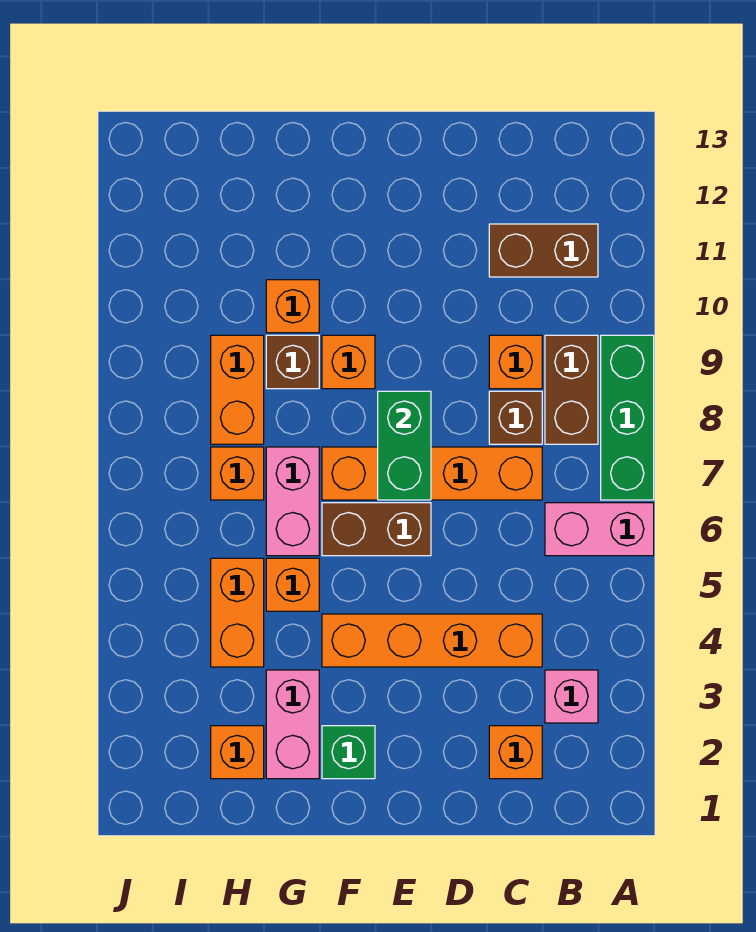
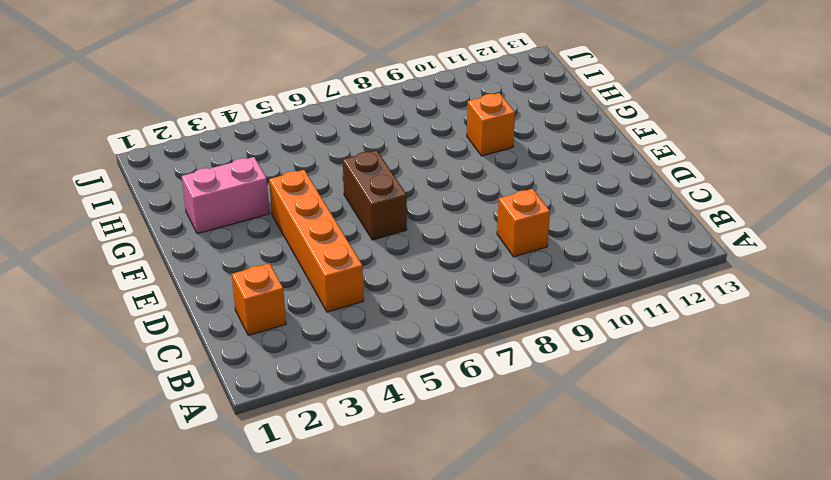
none -> pink 1x2 brick [545,503,654,556]
none -> green 1x3 brick [601,335,654,500]
none -> pink 1x1 brick [545,670,598,723]

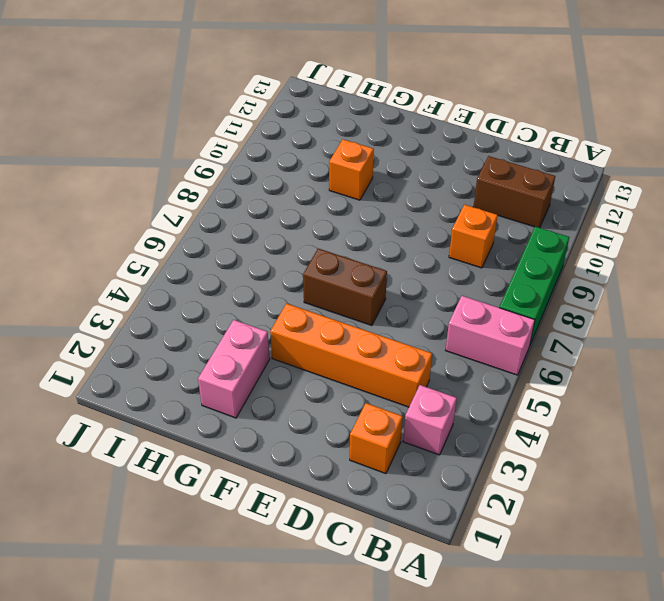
none -> brown 1x2 brick [545,335,598,444]
none -> orange 1x4 brick [322,447,542,500]
none -> brown 1x1 brick [489,391,542,444]

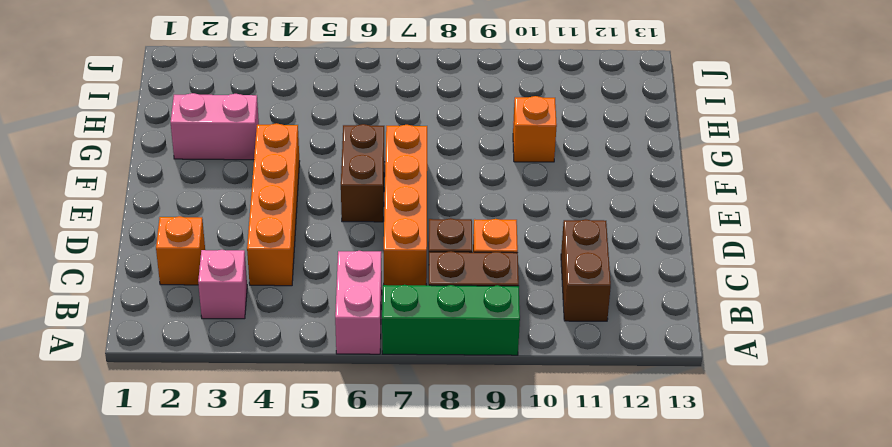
none -> green 1x1 brick [322,726,375,779]
none -> orange 1x1 brick [322,335,375,389]
none -> orange 1x1 brick [266,558,319,611]

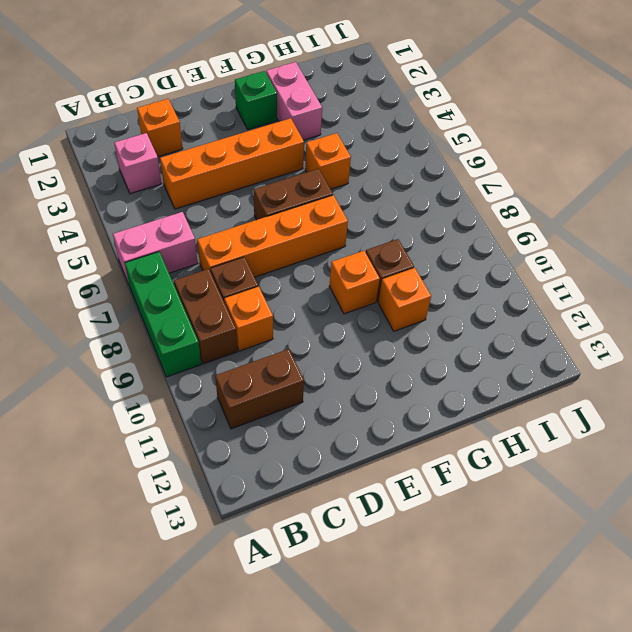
none -> pink 1x2 brick [266,447,319,556]
none -> orange 1x1 brick [211,726,264,779]
none -> orange 1x2 brick [211,558,264,667]

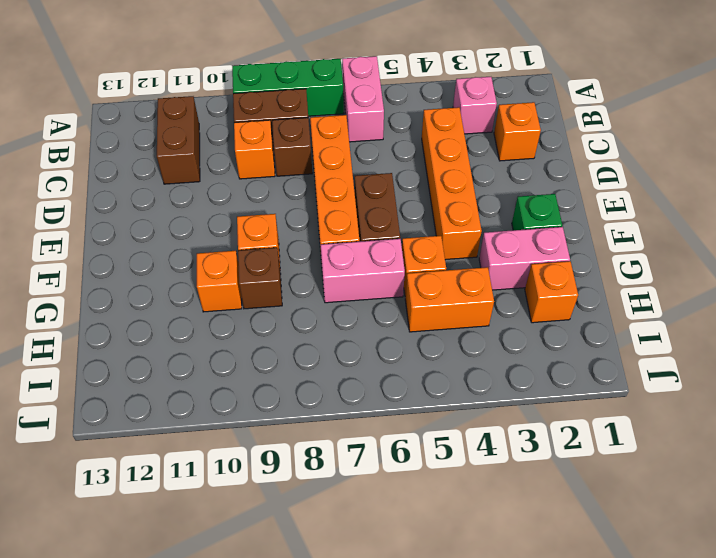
none -> orange 1x1 brick [211,447,264,500]
none -> orange 1x2 brick [211,335,264,444]
none -> green 1x2 brick [378,391,431,500]

